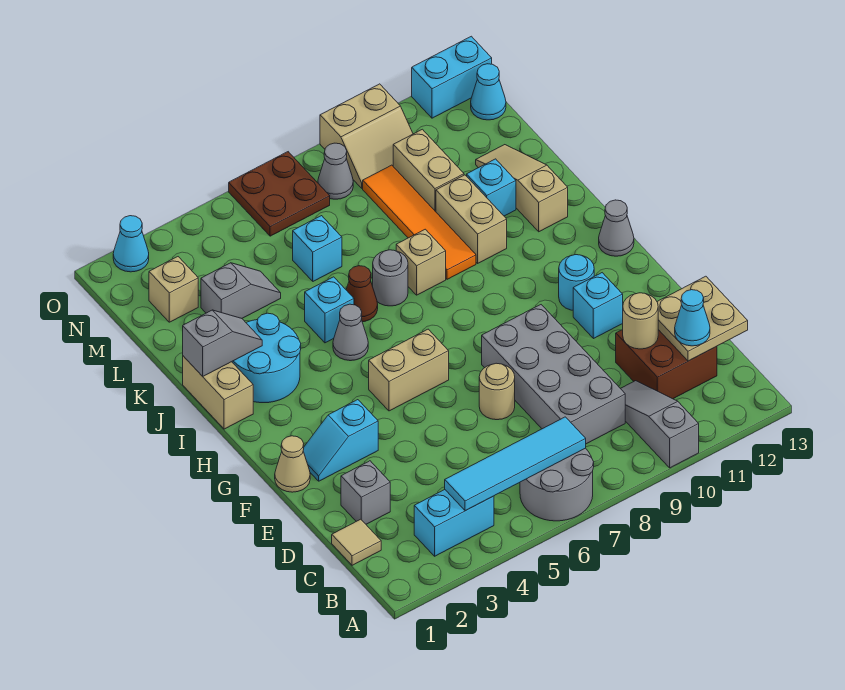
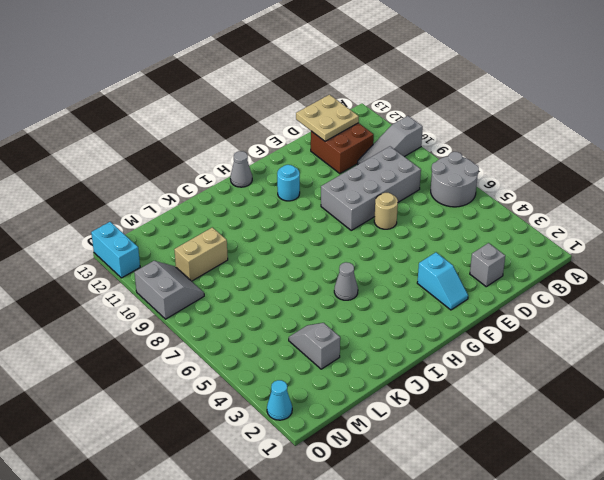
grey 2x2 slope [134,261,204,319] -> tan 2x2 slope [320,84,413,188]
none -> cyan 1x2 brick [414,490,494,556]
none -> tan 1x1 tile [332,519,381,565]
none -> tan 1x1 cone [275,436,310,492]
none -> cyan 1x1 brick [573,273,623,339]

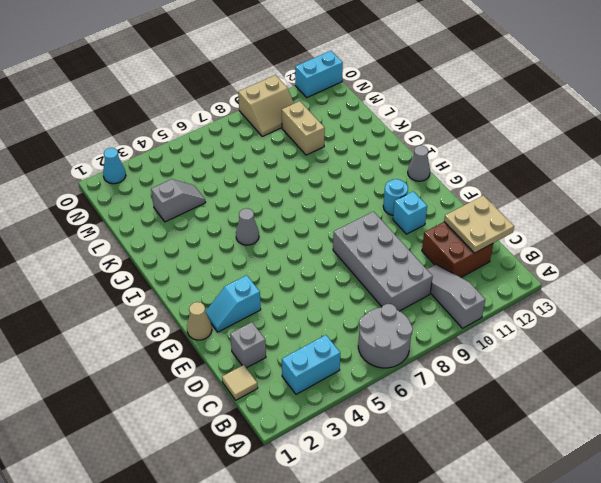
none -> tan 1x1 round brick [479,363,515,420]
none -> tan 1x2 brick [369,329,449,411]
none -> tan 1x2 brick [183,356,253,429]
none -> cyan 2x2 round brick [232,313,301,403]

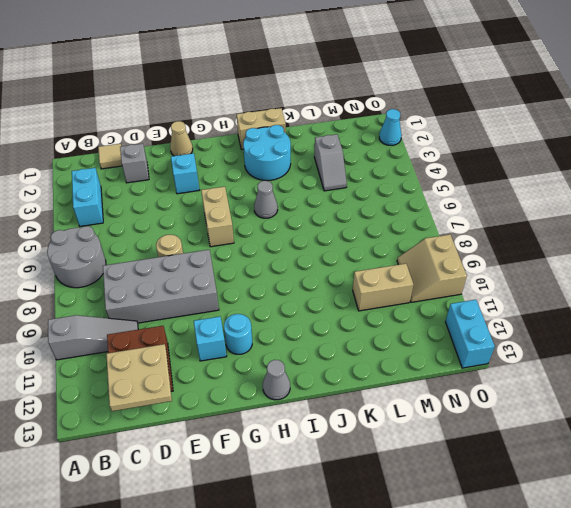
none -> cyan 1x1 brick [305,277,354,343]
none -> brown 1x1 cone [346,266,378,322]
none -> grey 1x1 round brick [373,250,408,306]
none -> tan 1x1 brick [396,229,446,295]

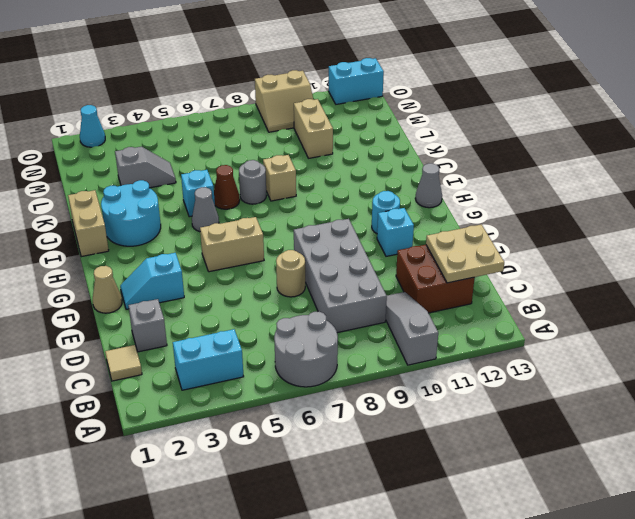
none -> orange 1x4 tile [363,165,476,279]
none -> tan 1x2 brick [436,175,507,263]
none -> tan 1x3 slope [476,145,568,232]
none -> cyan 1x1 brick [467,159,516,216]

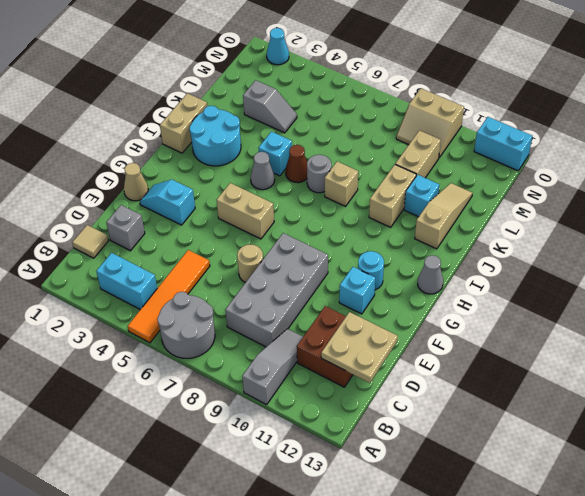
orange 1x4 tile [128,250,210,343] -> orange 1x4 tile moved to [363,165,476,279]
none -> cyan 1x1 brick [293,216,342,281]
none -> tan 1x1 brick [149,257,198,322]
none -> brown 2x2 plate [229,152,330,236]
none -> grey 1x1 cone [318,143,353,199]

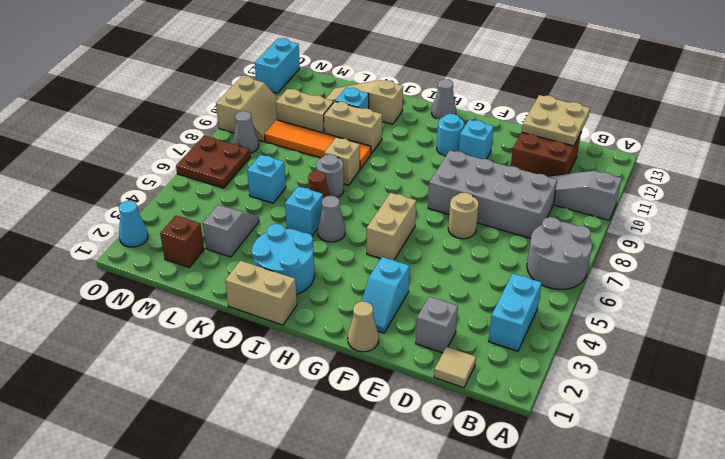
brown 1x1 brick [160,216,204,267] -> tan 1x1 brick [149,257,198,322]
none -> cyan 1x1 cone [471,64,506,120]
none -> cyan 1x4 tile [445,417,586,511]
none -> tan 1x1 round brick [623,293,658,349]
none -> grey 1x2 slope [183,310,262,376]

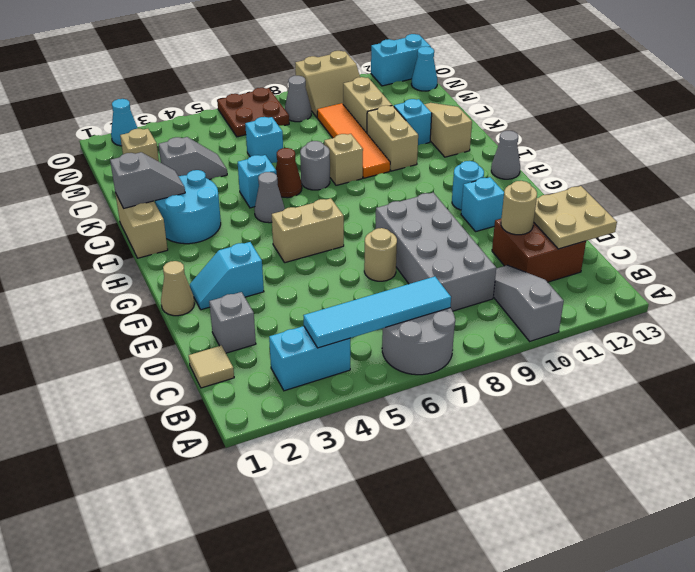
none -> cyan 1x1 cone [675,290,710,346]

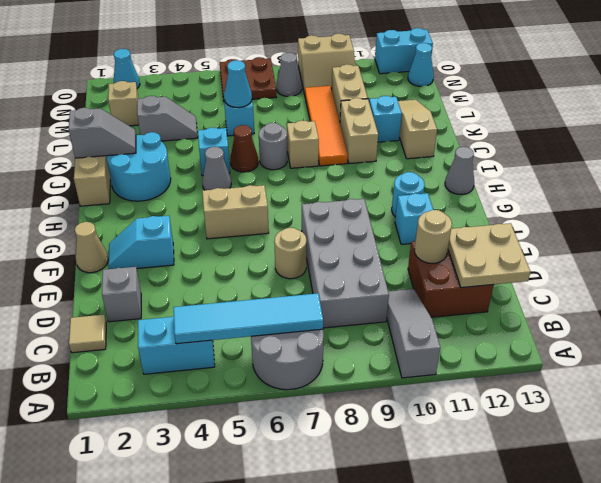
cyan 1x1 cone [224,60,252,108] -> cyan 1x1 cone moved to [675,290,710,346]

